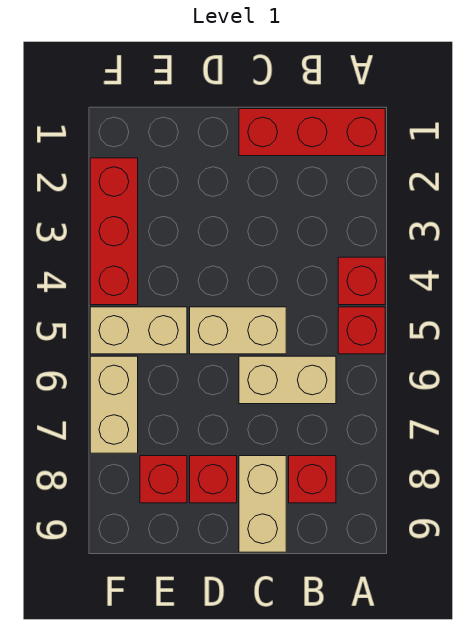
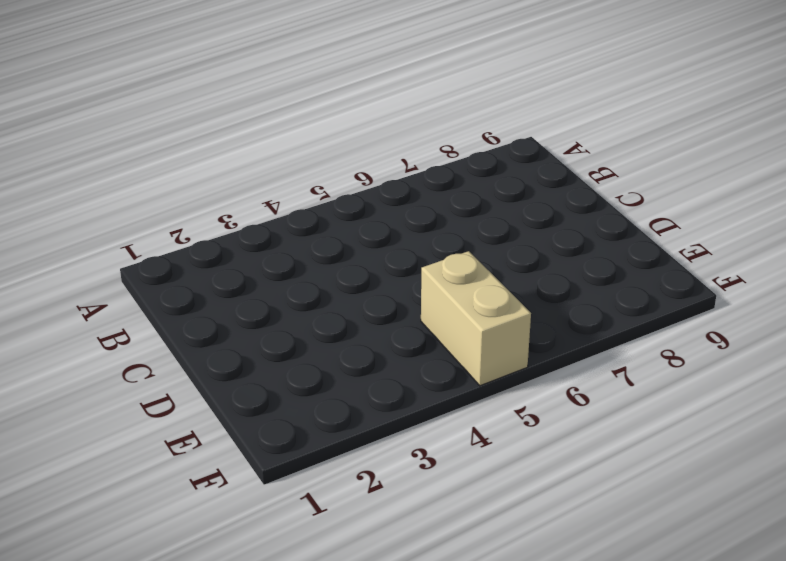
none -> red 1x3 brick [239,109,385,156]
none -> red 1x1 brick [338,257,385,305]
none -> red 1x1 brick [338,307,385,354]

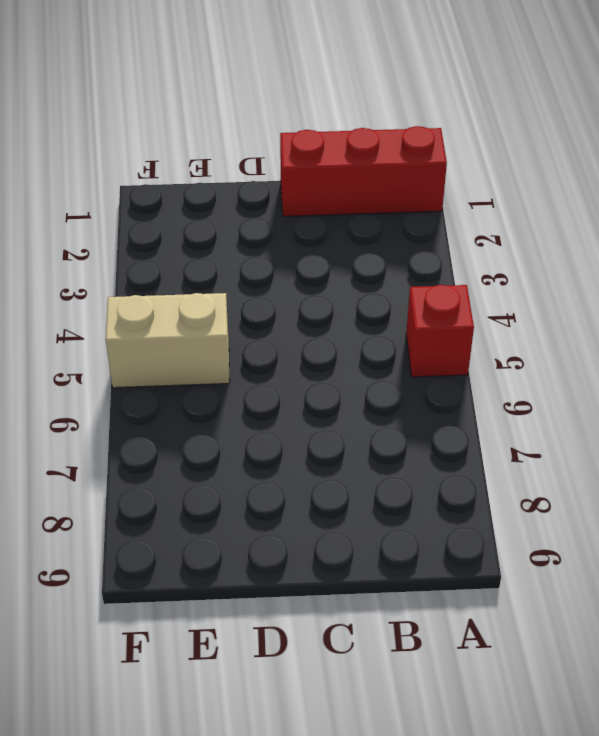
none -> red 1x1 brick [338,257,385,305]
none -> tan 1x2 brick [239,356,336,404]
none -> red 1x1 brick [289,456,336,503]

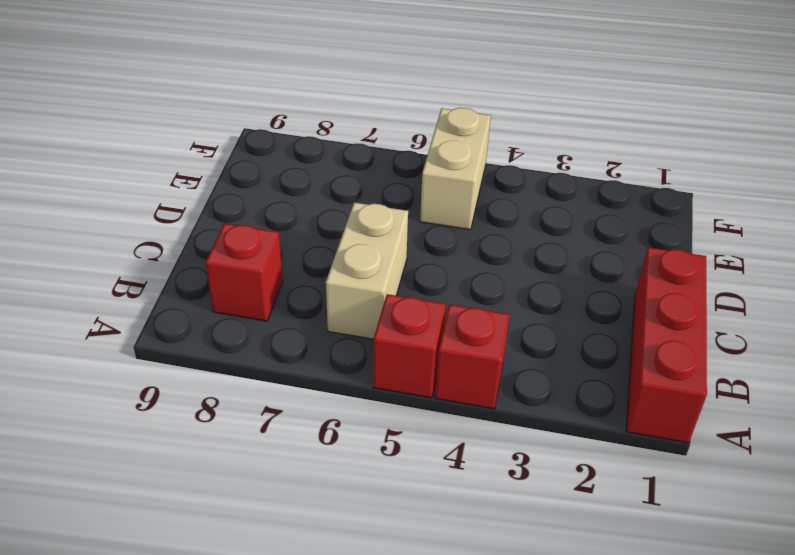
none -> tan 1x2 brick [190,307,286,354]
none -> tan 1x2 brick [239,456,286,552]
none -> red 1x1 brick [190,456,237,503]

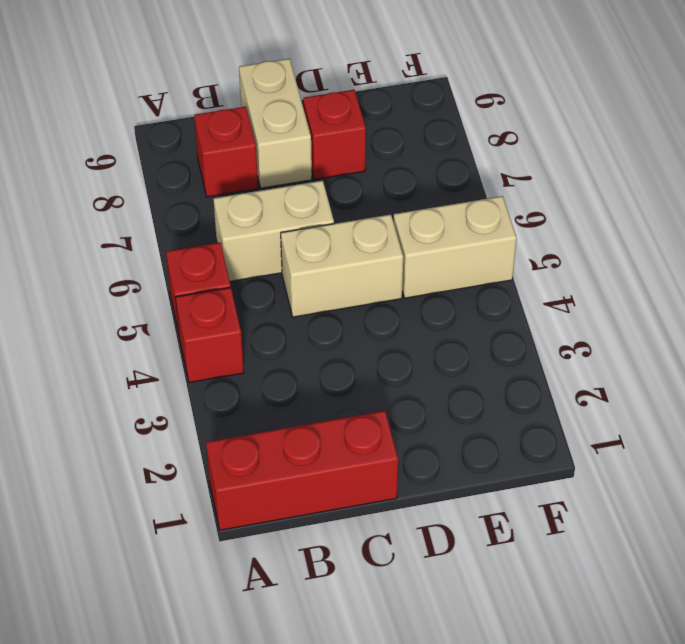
none -> red 1x1 brick [140,456,187,503]
none -> red 1x3 brick [90,158,138,305]
none -> tan 1x2 brick [90,356,138,453]

